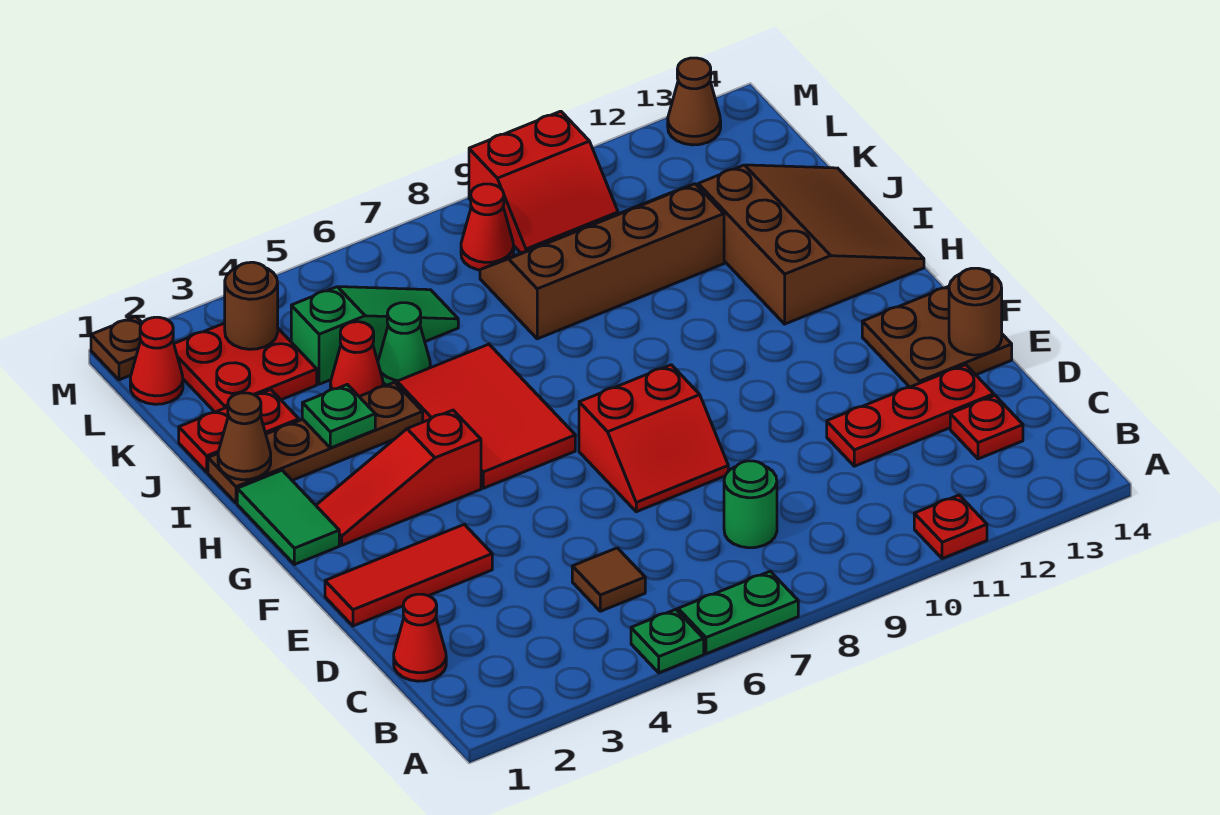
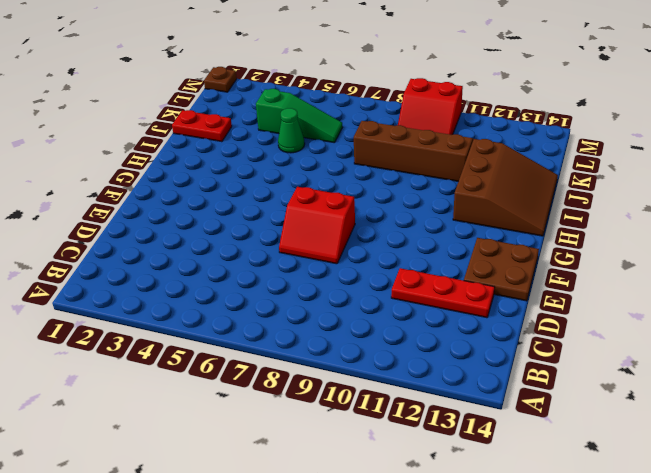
none -> green 1x1 plate [631,609,704,673]
none -> green 1x2 plate [678,571,798,654]
none -> red 1x1 plate [914,495,987,559]
none -> red 1x1 cone [394,594,446,681]

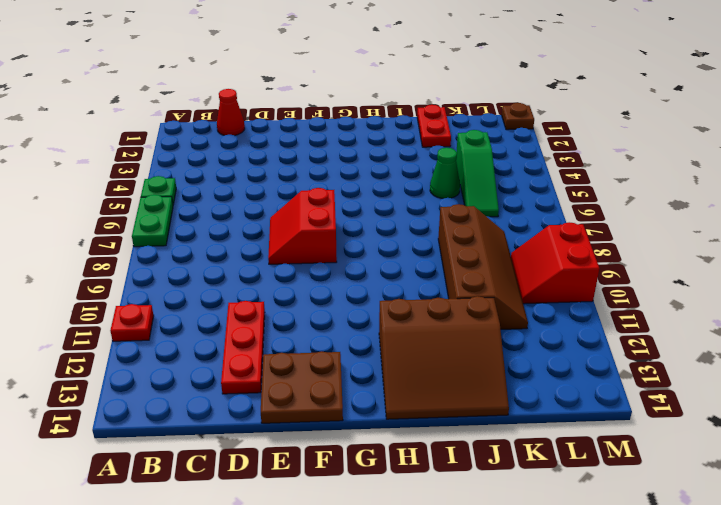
none -> brown 1x1 tile [572,548,645,611]
none -> green 1x1 round brick [724,461,777,548]
none -> red 1x1 plate [950,396,1023,459]
none -> red 1x3 tile [325,524,492,626]

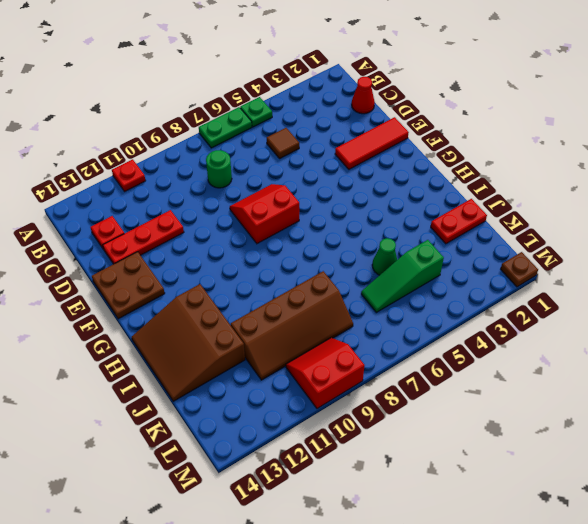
none -> green 1x2 tile [237,470,339,565]
none -> red 1x3 slope [316,410,481,545]
none -> red 2x3 tile [397,344,575,488]
none -> brown 1x4 plate [208,382,423,503]

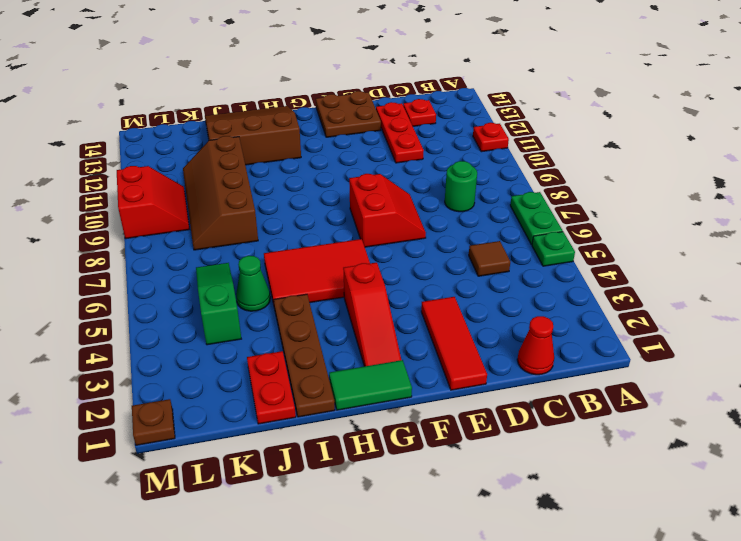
none -> red 1x1 cone [330,322,383,396]
none -> red 2x2 plate [174,323,317,412]
none -> red 1x1 cone [130,317,183,404]
none -> red 1x1 cone [461,184,514,270]

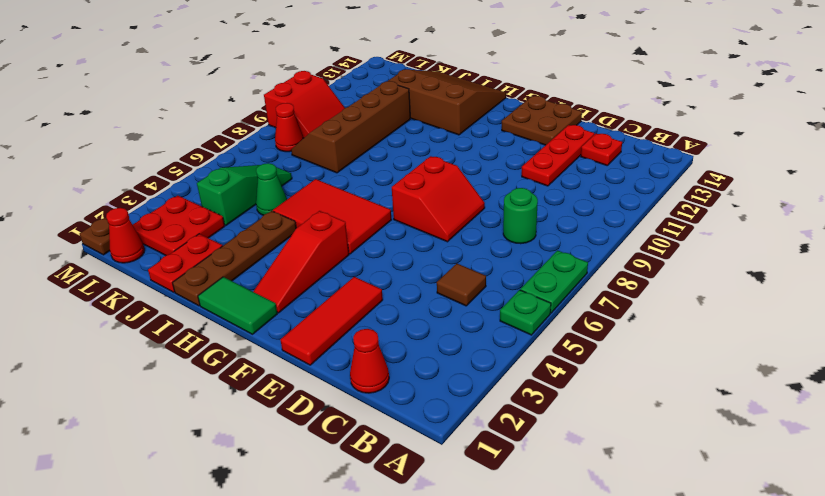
none -> red 1x1 plate [914,495,987,559]
none -> red 1x1 cone [330,322,383,396]
none -> brown 1x1 cone [668,58,721,145]
none -> brown 1x1 round brick [949,268,1002,355]

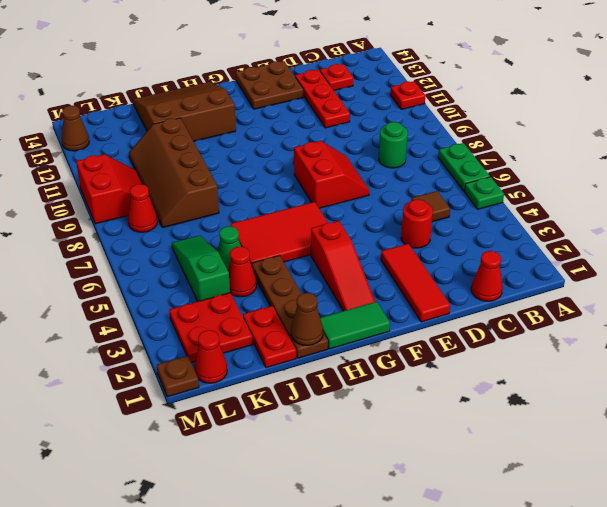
red 1x1 round brick [401,199,433,248] -> none
none -> brown 1x1 round brick [949,268,1002,355]
none -> green 1x1 plate [302,385,375,448]
none -> brown 1x1 round brick [225,262,278,349]

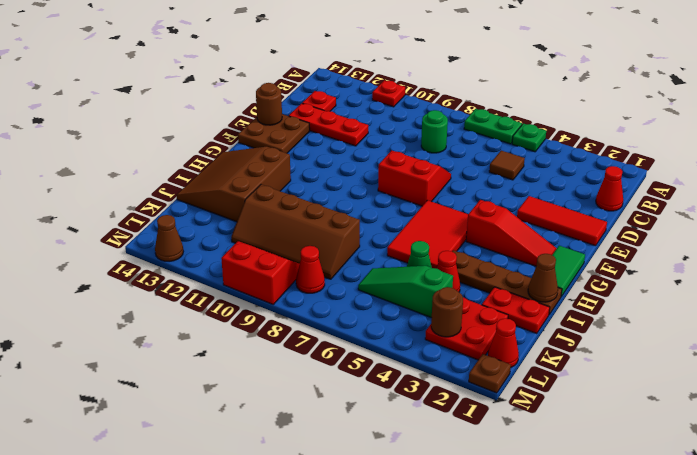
none -> green 1x1 plate [302,385,375,448]

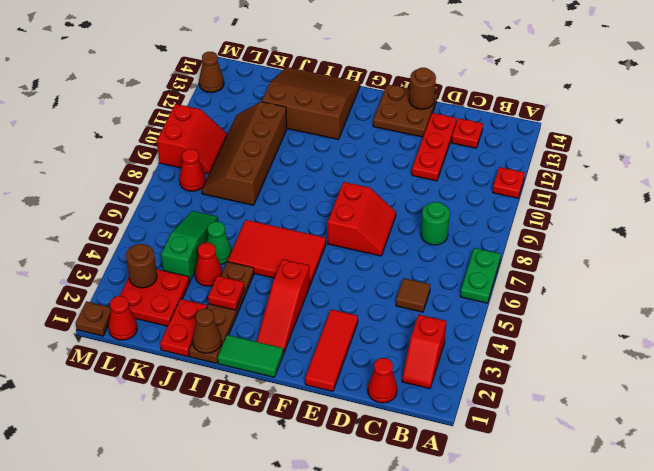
red 1x2 slope [402,315,446,389] -> none
red 1x1 plate [208,276,244,310] -> green 1x1 plate [302,385,375,448]
none -> green 1x1 plate [631,609,704,673]

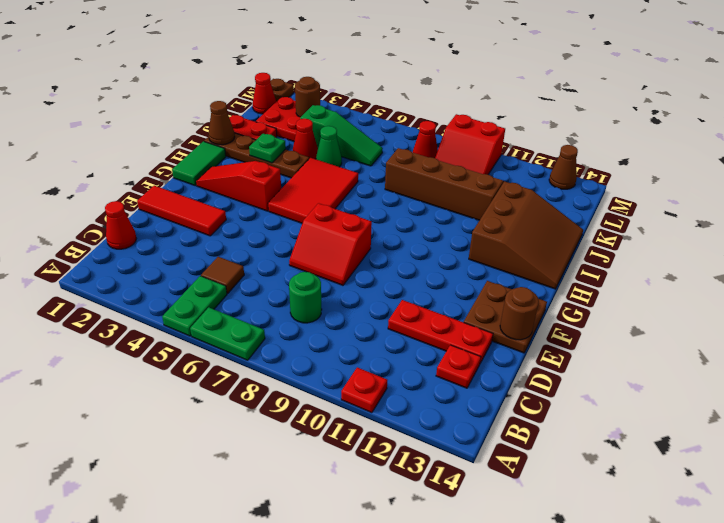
green 1x2 plate [162,276,227,336] -> green 1x1 plate [631,609,704,673]

